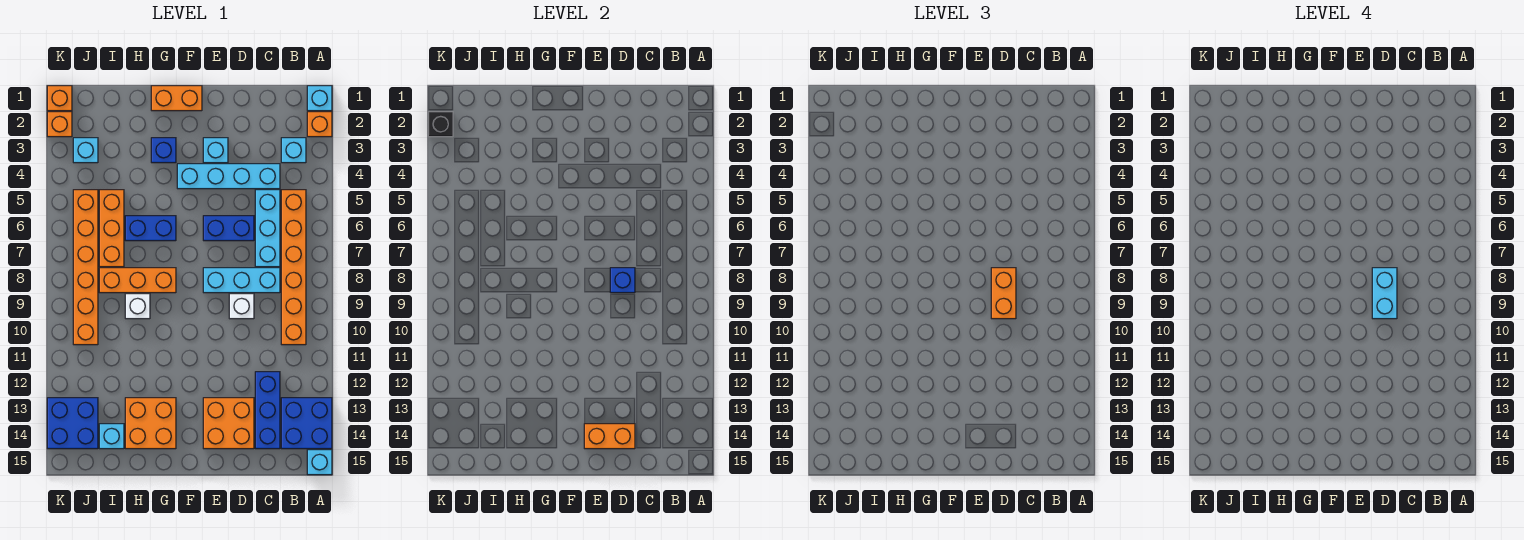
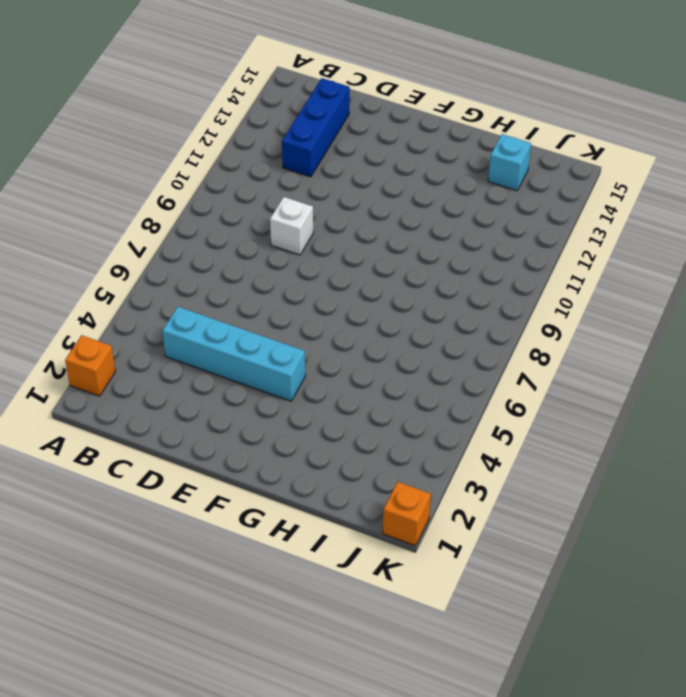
none -> cyan 1x1 brick [307,86,332,111]
none -> blue 2x2 brick [281,398,332,449]
none -> cyan 1x1 brick [307,450,332,475]
none -> cyan 1x1 brick [281,138,306,163]

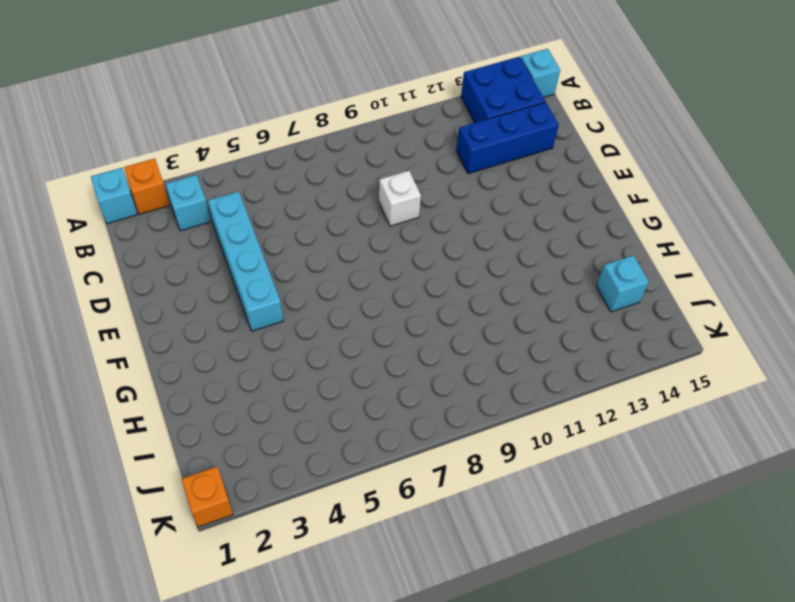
none -> orange 1x6 brick [281,190,306,345]
none -> cyan 1x3 brick [255,190,280,267]
none -> cyan 1x3 brick [203,268,280,293]
none -> blue 1x2 brick [203,216,254,241]

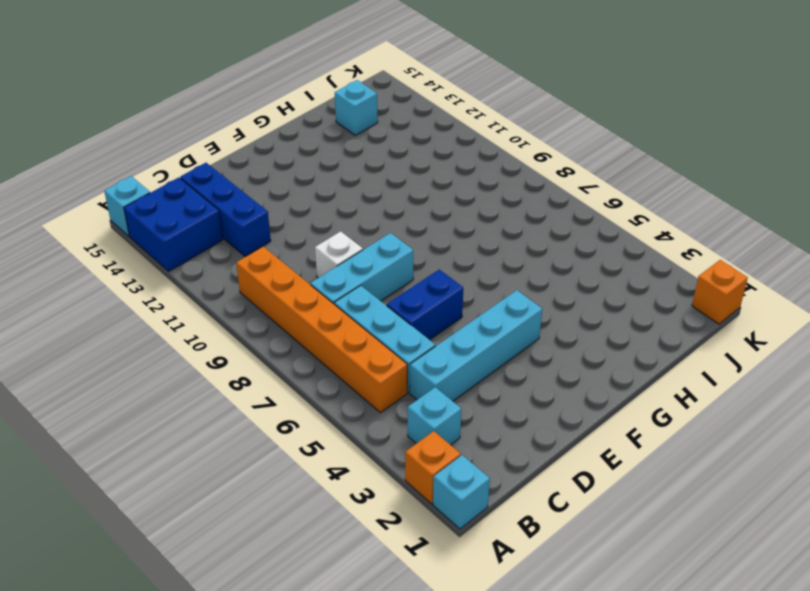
none -> orange 2x2 brick [203,398,254,449]
none -> cyan 1x1 brick [203,138,228,163]
none -> orange 1x2 brick [151,86,202,111]
none -> blue 1x1 brick [151,138,176,163]

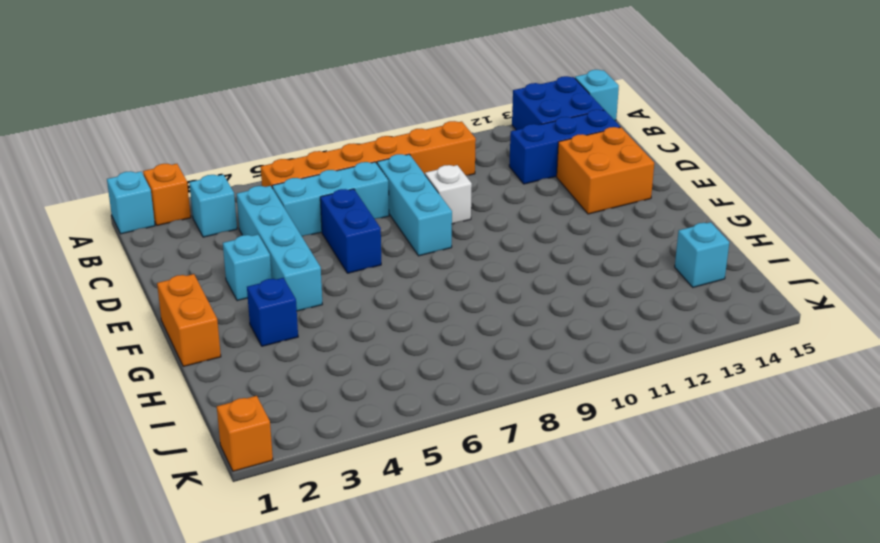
none -> blue 1x2 brick [125,216,176,241]
none -> orange 1x3 brick [99,268,176,293]
none -> orange 2x2 brick [125,398,176,449]
none -> white 1x1 brick [125,294,150,319]

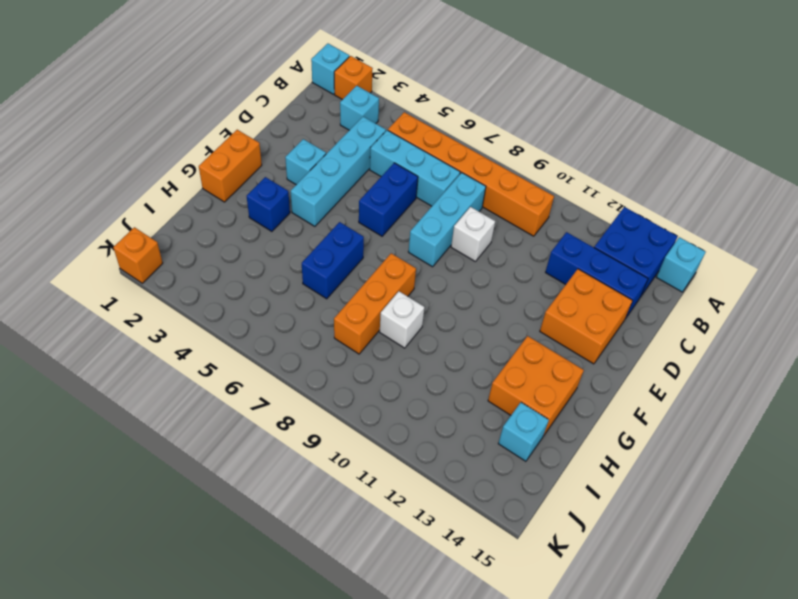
none -> orange 1x3 brick [99,190,124,267]
none -> cyan 1x1 brick [73,138,98,163]
none -> orange 1x6 brick [73,190,98,345]
none -> blue 2x2 brick [47,398,98,449]

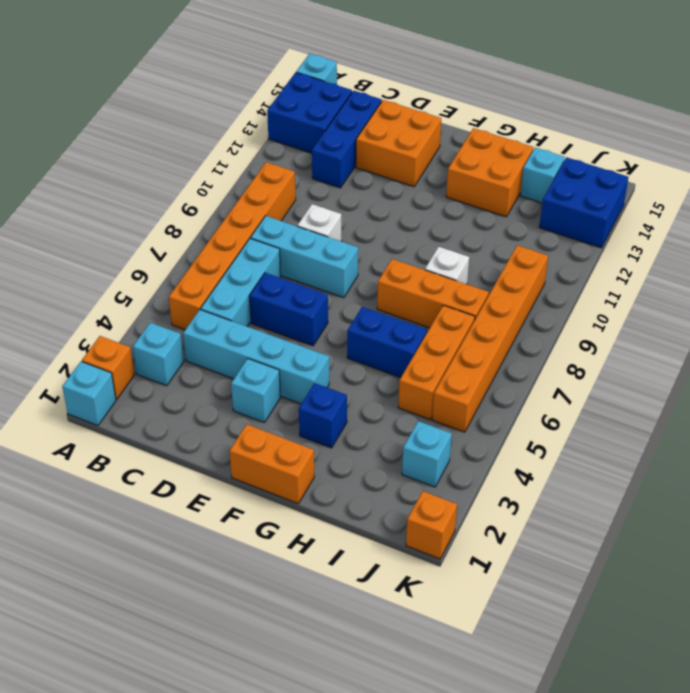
none -> orange 1x1 brick [47,112,72,137]
none -> blue 1x1 brick [610,268,635,293]
none -> orange 1x2 brick [584,424,635,449]
none -> black 1x1 brick [428,112,453,137]

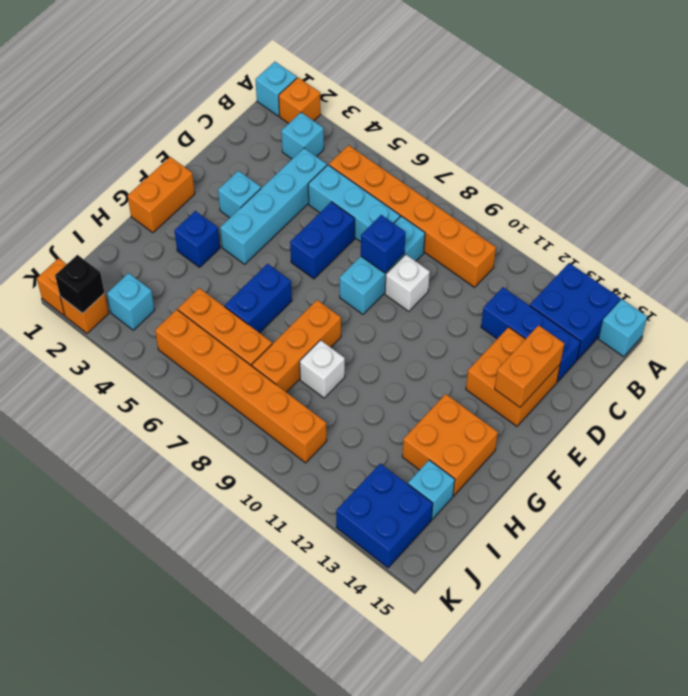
none -> orange 1x2 brick [991,268,1016,319]
none -> cyan 1x2 brick [1372,268,1397,319]

